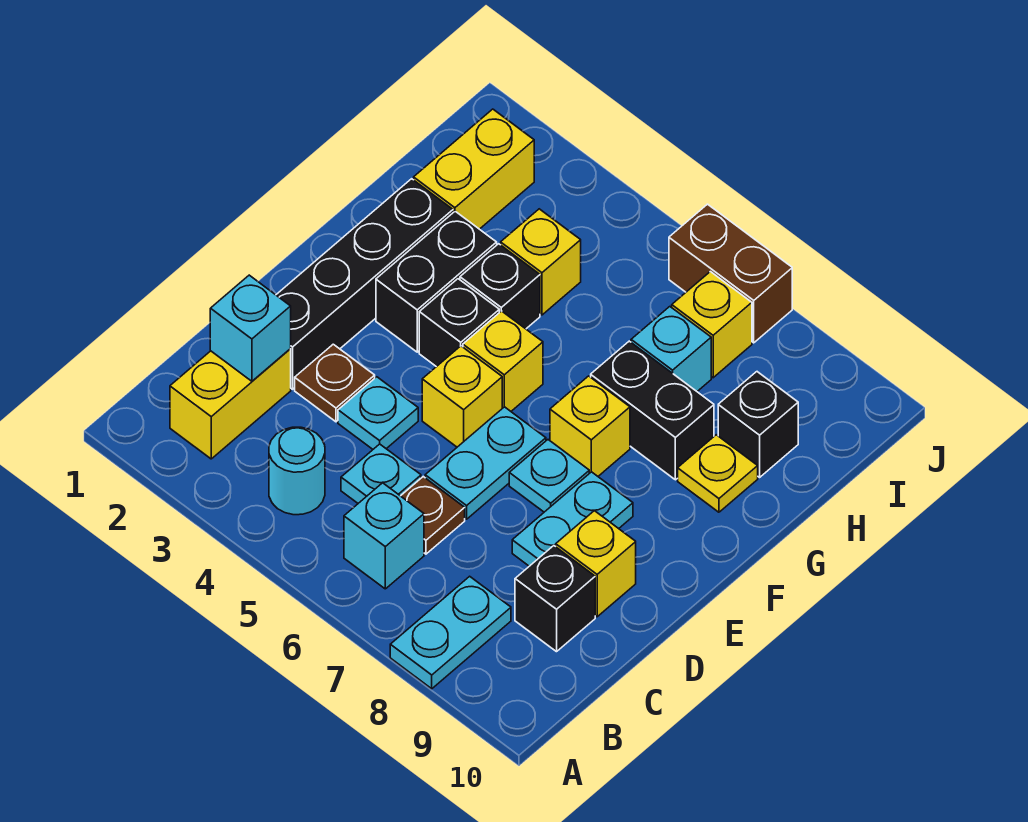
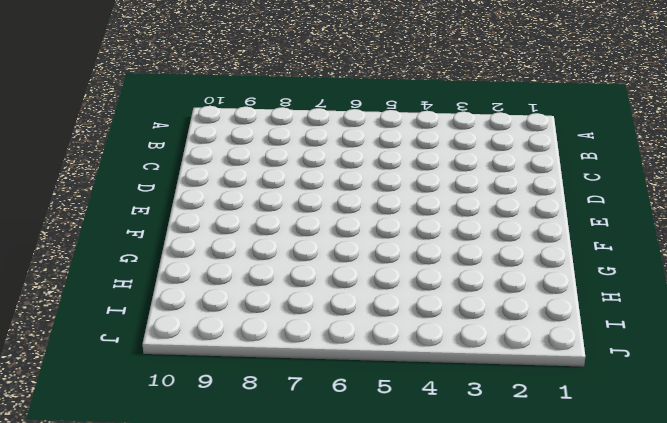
none -> cyan 1x2 plate [390,576,511,689]
none -> yellow 1x2 brick [170,349,291,459]
none -> cyan 1x1 round brick [269,427,325,515]

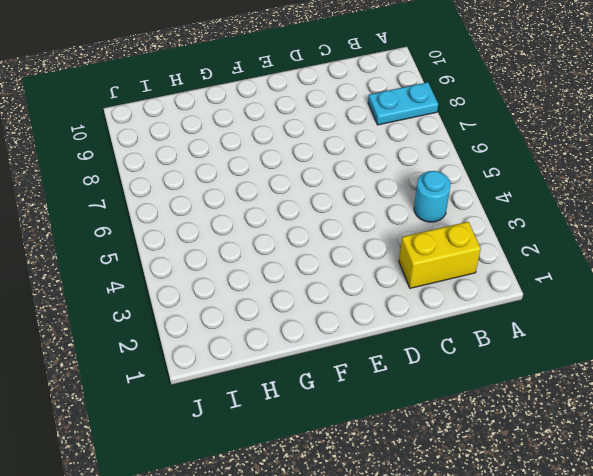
none -> cyan 1x1 brick [344,483,424,589]
none -> cyan 1x1 plate [341,444,421,503]
none -> brown 1x1 plate [401,477,465,554]

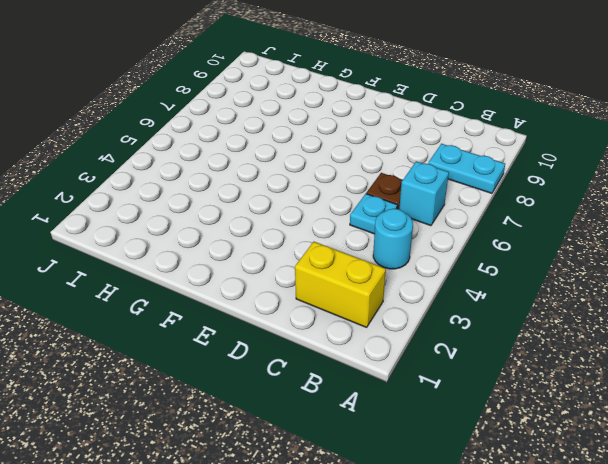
none -> black 1x1 brick [515,546,595,652]
none -> black 1x4 brick [276,179,453,389]
none -> brown 1x1 plate [295,344,375,422]

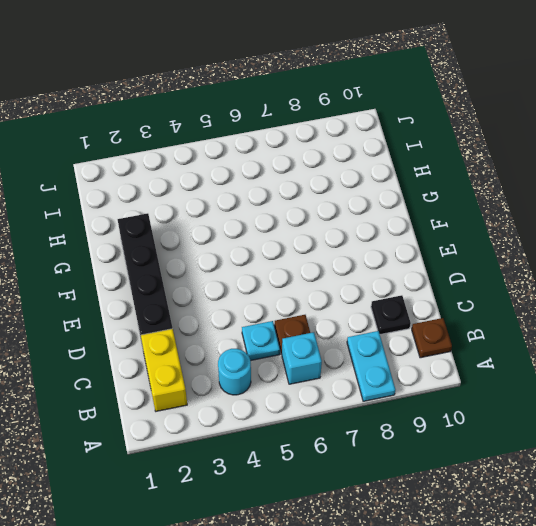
brown 1x1 plate [412,318,452,358] -> brown 1x1 plate moved to [295,344,375,422]
black 1x1 plate [371,295,411,334] -> black 1x1 brick [515,546,595,652]
none -> cyan 1x1 plate [338,377,418,449]
none -> cyan 1x2 plate [425,407,546,519]
none -> cyan 1x2 plate [512,472,633,566]

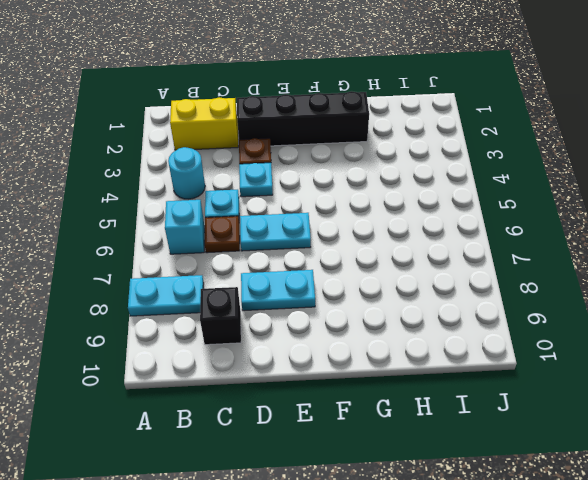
none -> yellow 1x1 brick [556,511,636,617]
none -> yellow 1x1 brick [422,346,502,447]
none -> cyan 1x1 plate [509,440,589,512]

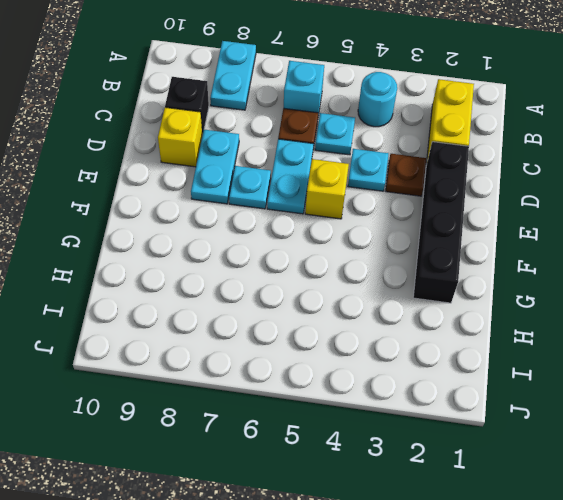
none -> black 1x2 brick [376,211,497,352]
none -> black 1x1 brick [419,279,499,367]
none -> yellow 1x1 brick [463,311,543,411]

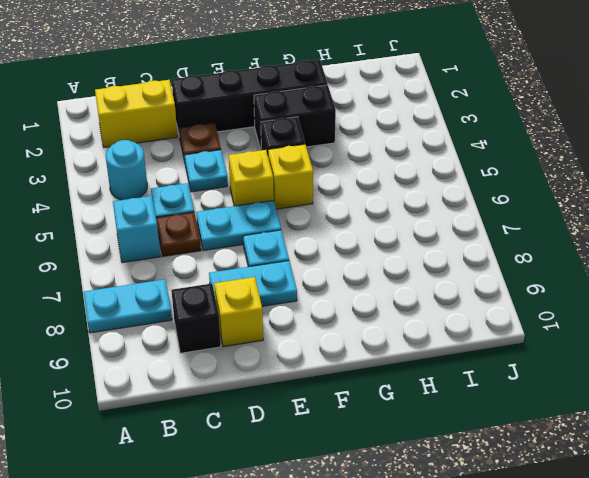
none -> yellow 1x1 brick [550,376,630,476]
none -> black 1x1 brick [460,244,540,329]
none -> black 1x2 brick [591,341,714,480]

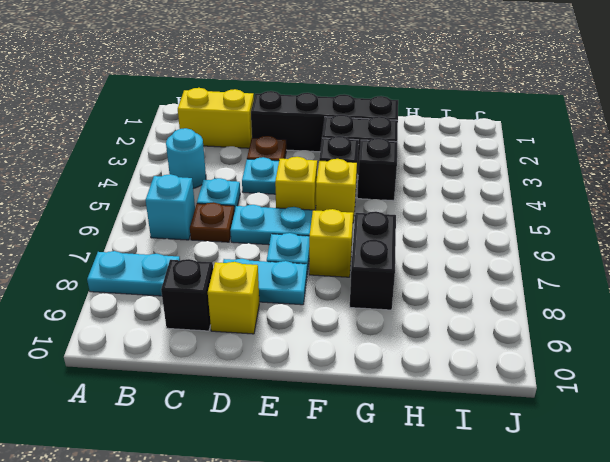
none -> yellow 1x1 plate [678,435,758,512]
none -> yellow 1x2 brick [414,109,534,229]
none -> yellow 1x1 brick [501,209,581,315]

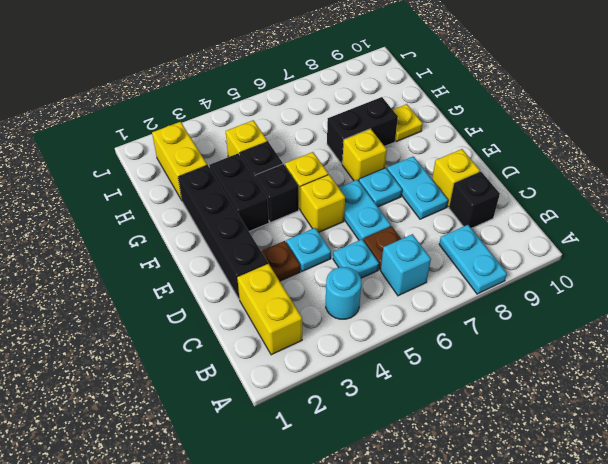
none -> cyan 1x1 brick [631,307,711,391]
none -> black 1x1 brick [718,372,798,477]
none -> yellow 1x1 brick [672,272,752,378]

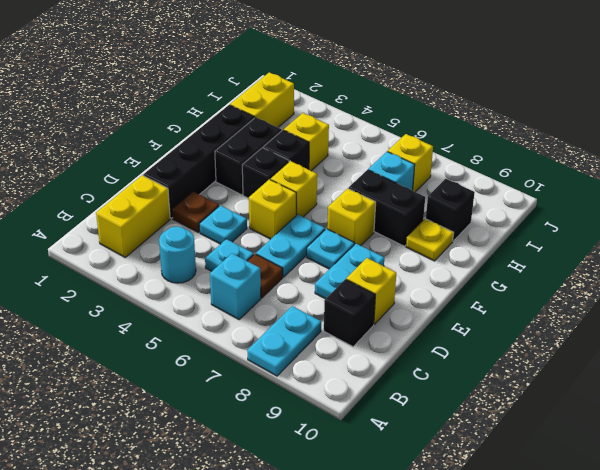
none -> brown 1x2 brick [669,204,792,343]
none -> cyan 1x1 brick [210,275,291,381]

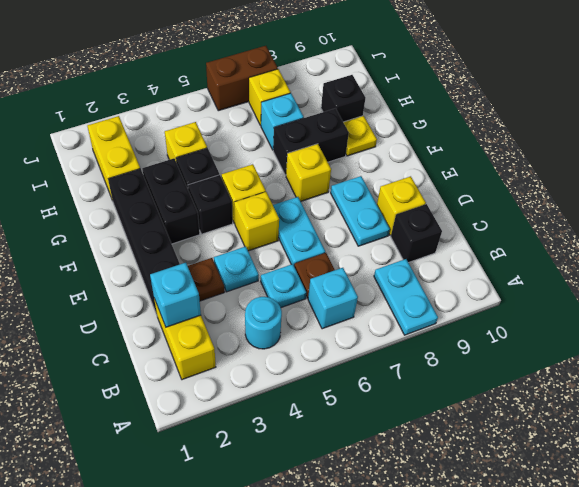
none -> cyan 1x1 plate [509,440,589,512]

